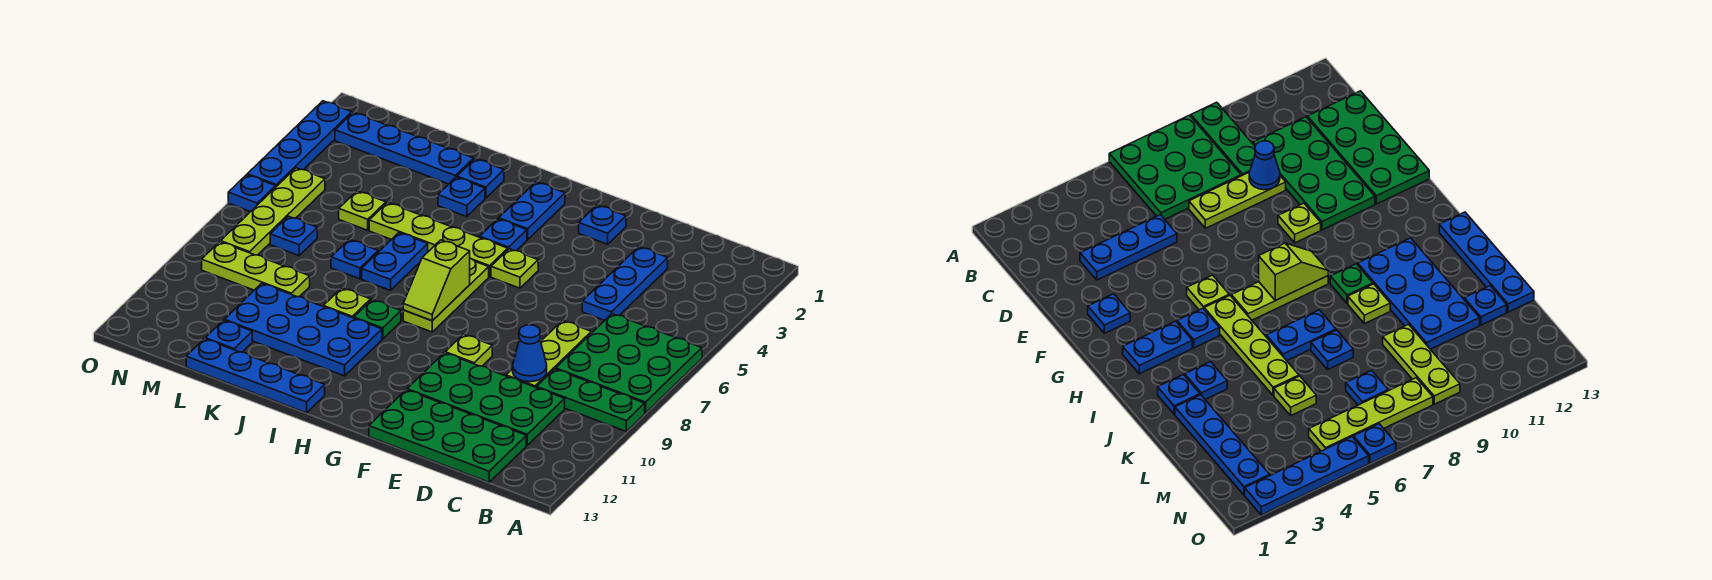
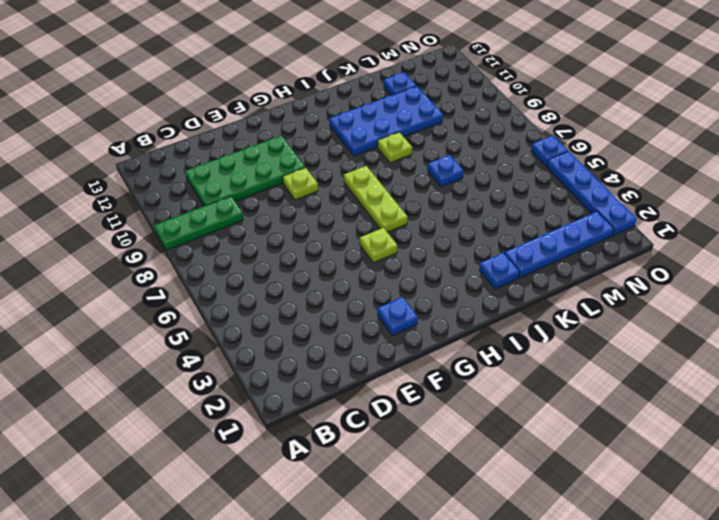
none -> green 3x3 plate [556,314,702,413]
none -> green 2x4 plate [369,390,526,482]
none -> blue 1x3 plate [582,247,668,321]
none -> lime 1x3 plate [506,321,591,388]

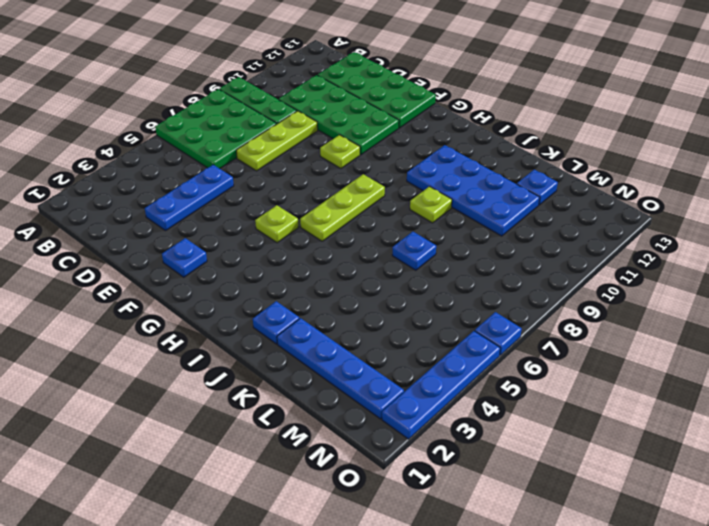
none -> blue 1x2 plate [499,182,565,240]
none -> blue 1x1 plate [480,219,527,251]
none -> lime 1x4 plate [369,203,508,277]
none -> green 1x1 plate [354,300,401,339]

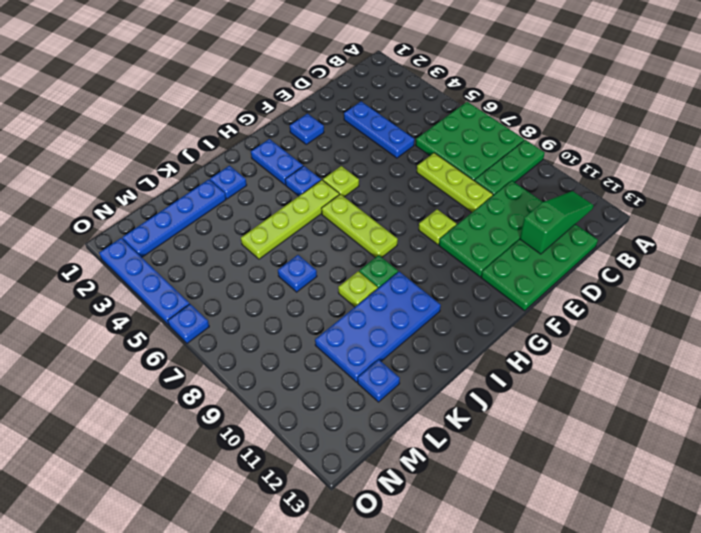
green 1x3 slope [520,191,594,254] -> none
none -> blue 1x4 plate [186,339,325,413]
none -> blue 1x1 plate [438,177,485,217]
none -> blue 1x2 plate [362,233,428,291]
none -> lime 1x1 plate [339,191,386,230]

